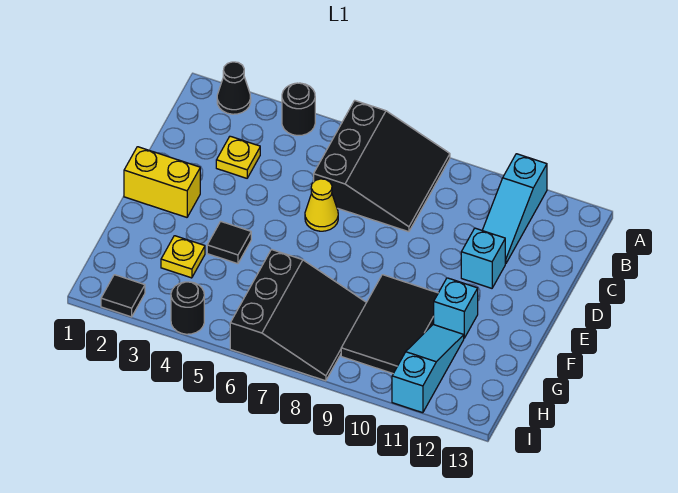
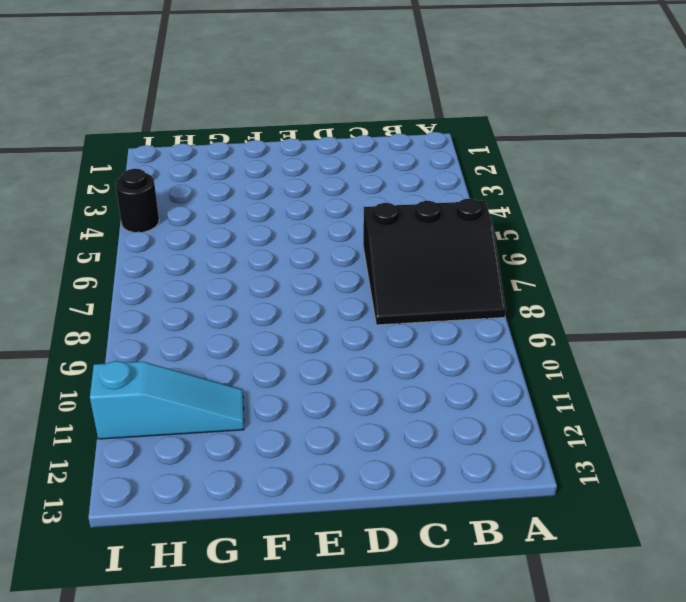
none -> black 1x1 cone [217,62,251,114]
none -> black 1x1 round brick [282,83,315,136]
none -> cyan 1x3 slope [482,154,547,264]

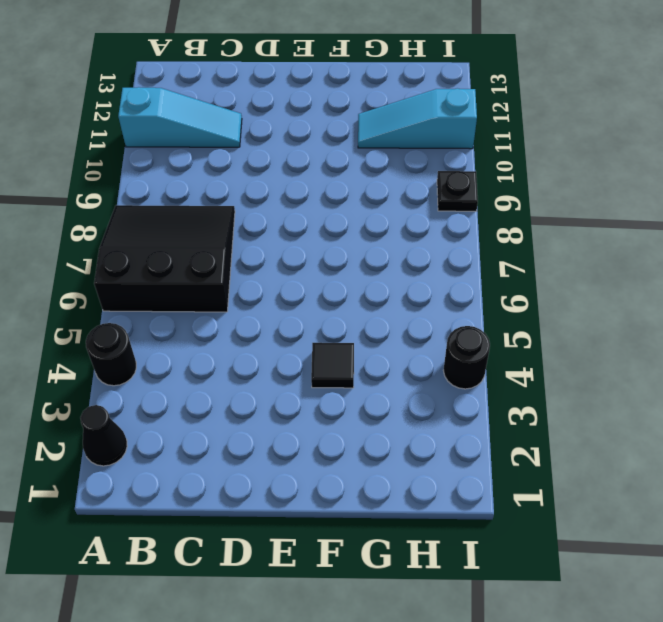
black 1x1 plate [437,171,478,211] -> none
none -> yellow 1x1 plate [216,136,260,178]
none -> yellow 1x1 cone [305,179,338,231]
none -> cyan 1x1 brick [461,228,505,288]

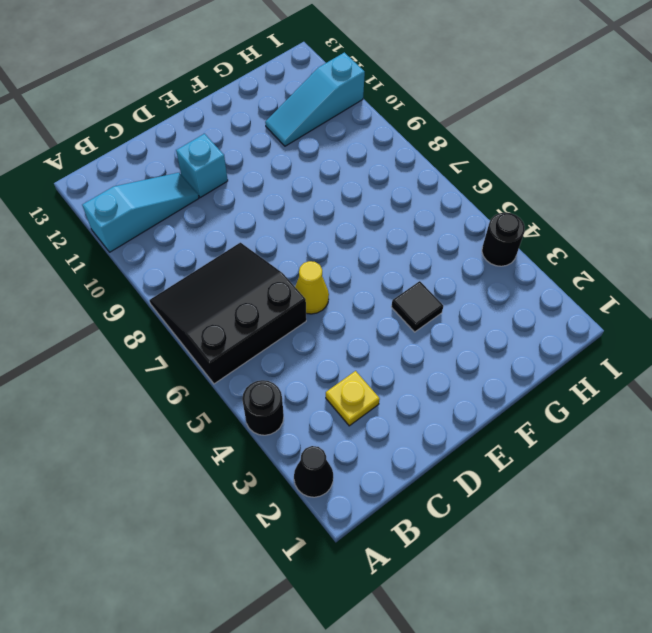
none -> yellow 1x2 brick [124,147,200,217]
none -> black 2x3 tile [341,275,438,373]
none -> cyan 1x1 brick [434,278,478,338]

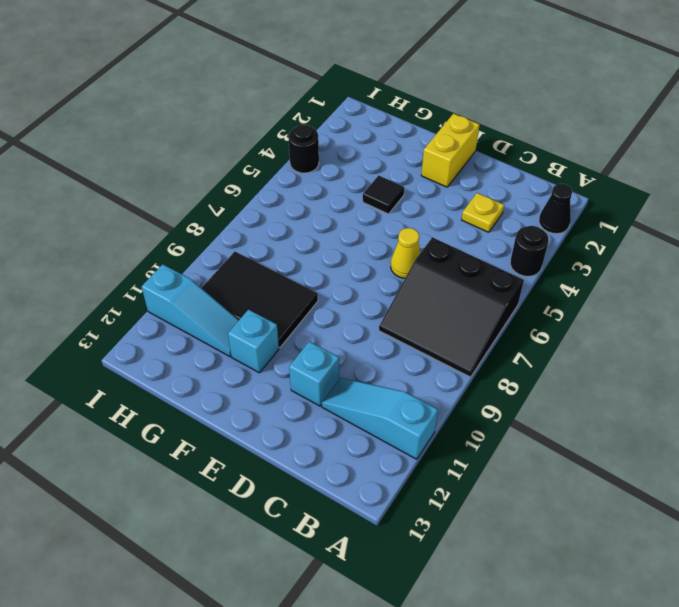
none -> yellow 1x1 plate [161,236,205,278]
none -> black 3x3 slope [230,250,366,381]
none -> black 1x1 tile [101,275,145,317]

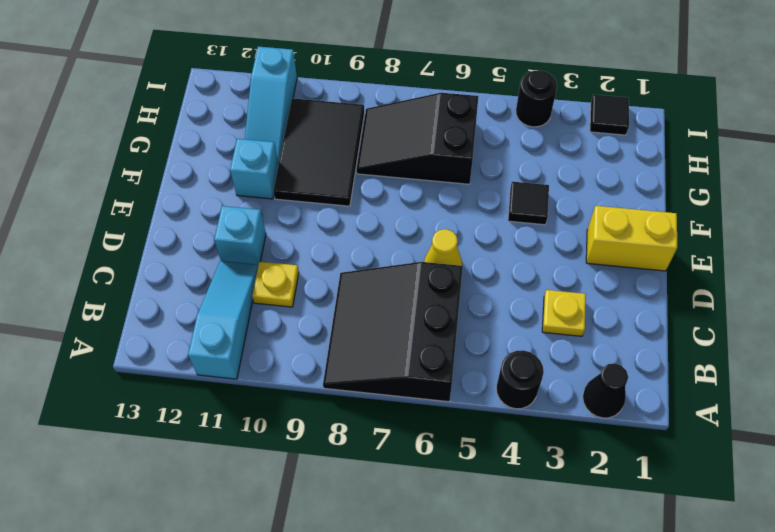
yellow 1x1 plate [252,262,299,307] -> yellow 1x1 plate moved to [161,236,205,278]
black 2x3 slope [357,93,479,184] -> black 3x3 slope [230,250,366,381]

